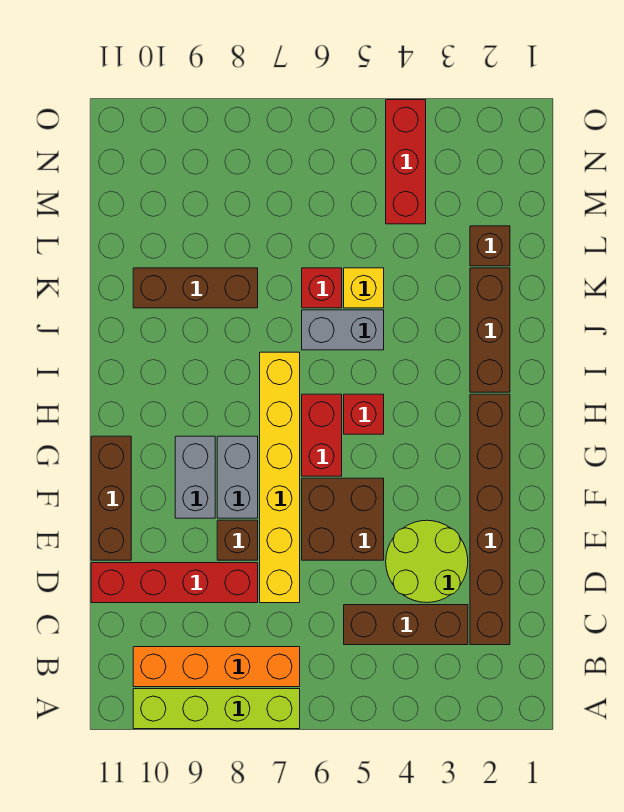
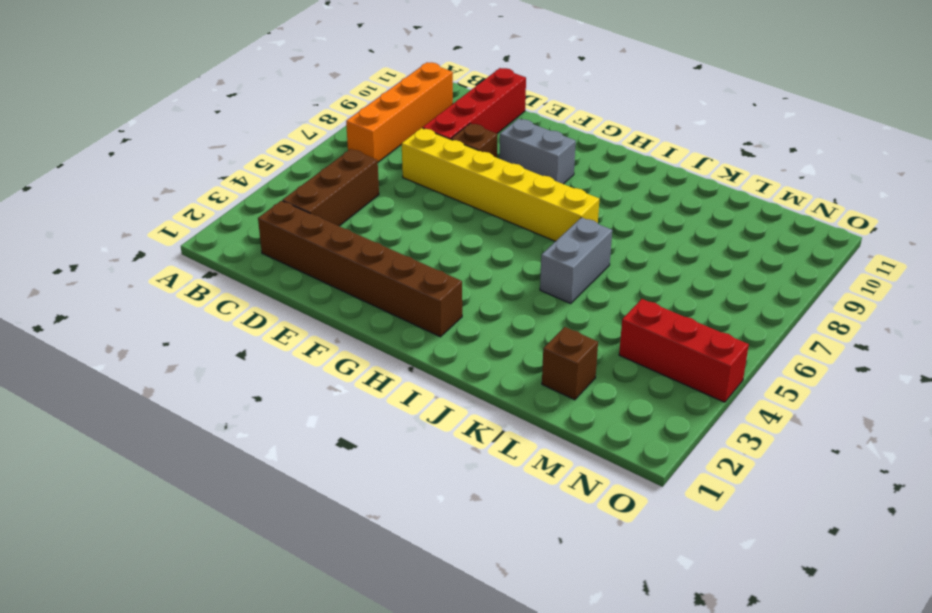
none -> lime 1x4 brick [133,689,300,729]
none -> lime 2x2 round brick [386,520,468,603]
none -> brown 2x2 brick [302,478,384,560]

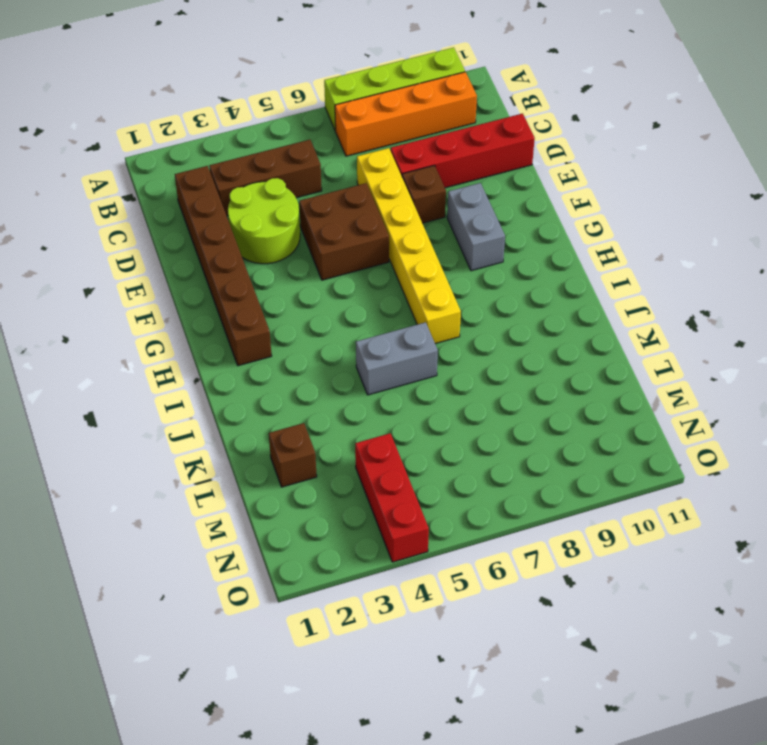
none -> brown 1x3 brick [91,436,131,560]
none -> grey 1x2 brick [217,436,258,518]
none -> red 1x2 brick [302,394,342,476]

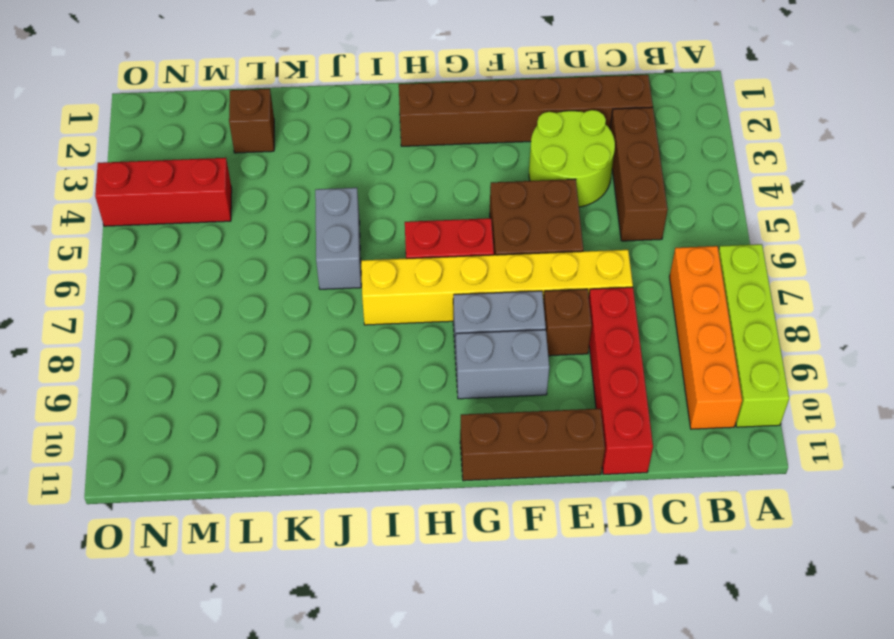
none -> red 1x1 brick [344,394,384,434]
none -> brown 1x3 brick [470,268,510,392]
none -> yellow 1x1 brick [344,268,384,308]

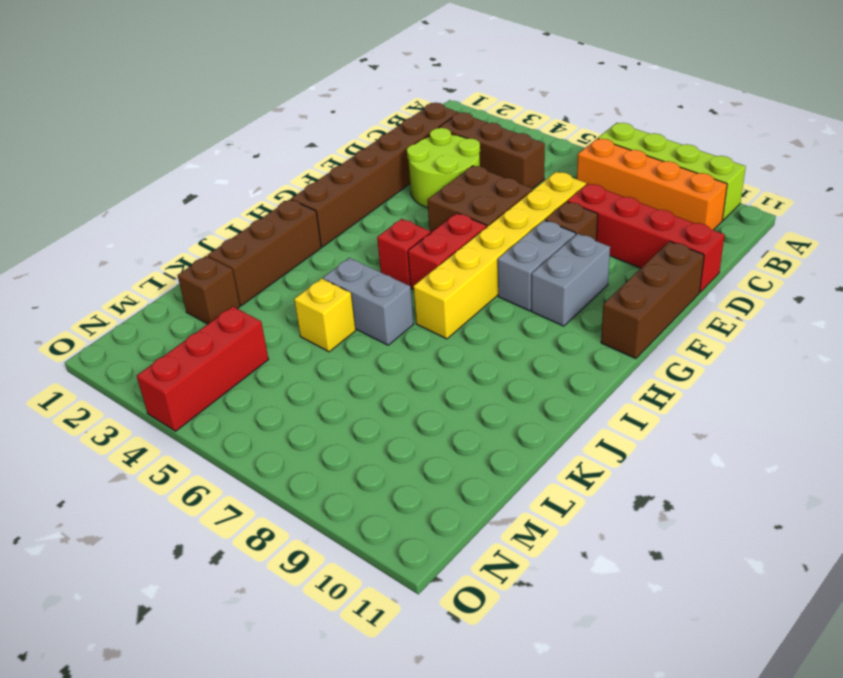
none -> red 1x1 brick [302,268,342,308]
none -> brown 1x3 brick [133,268,258,308]

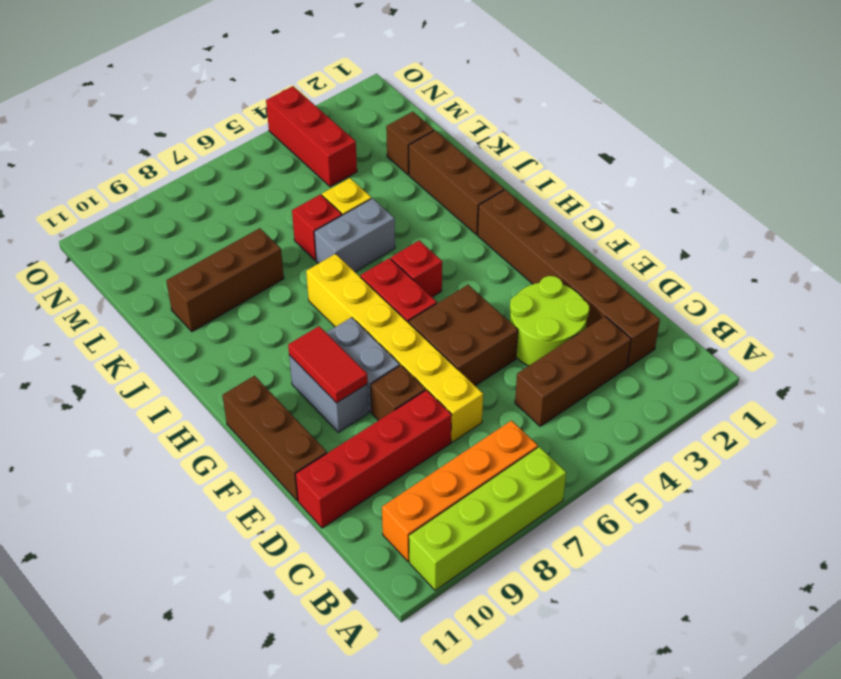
red 1x2 tile [288,326,368,403] -> none

